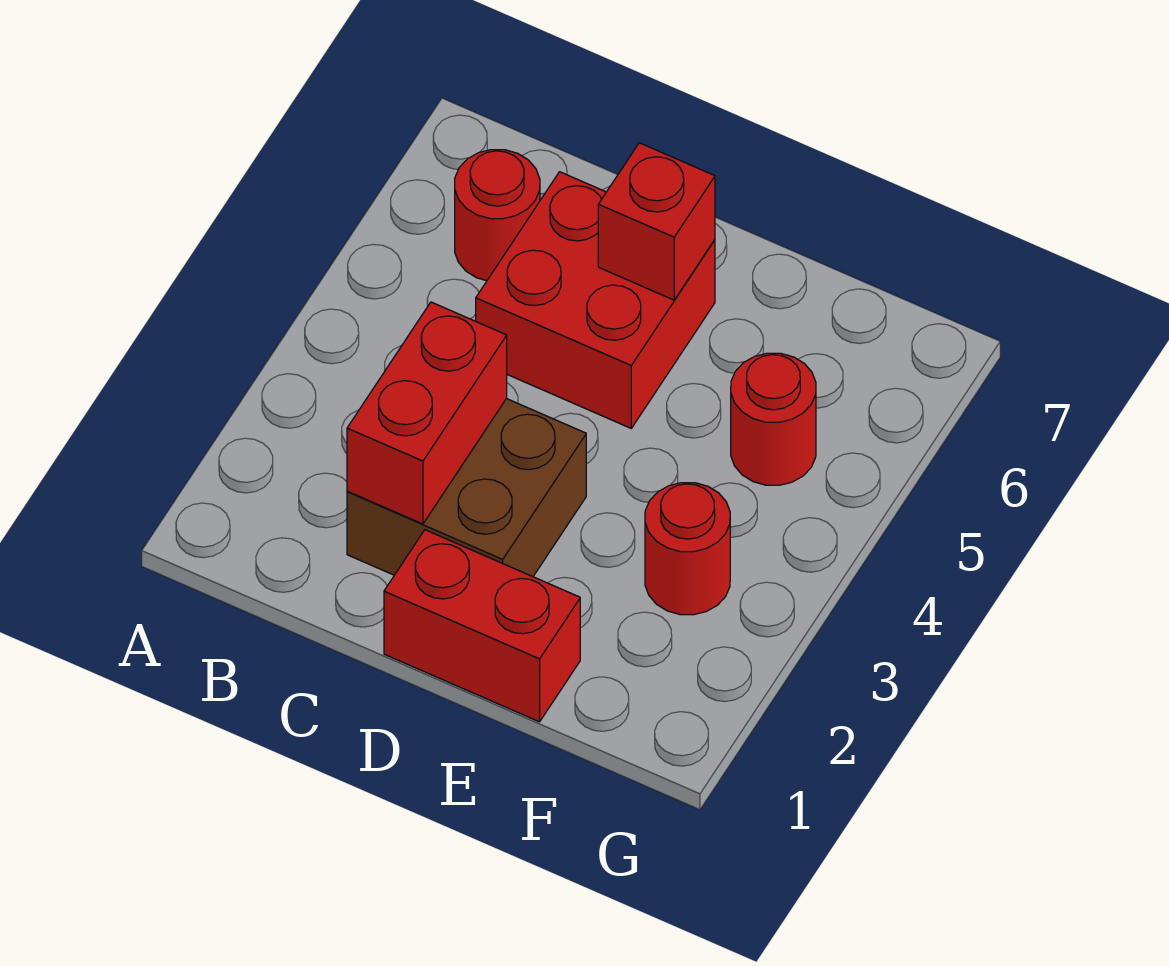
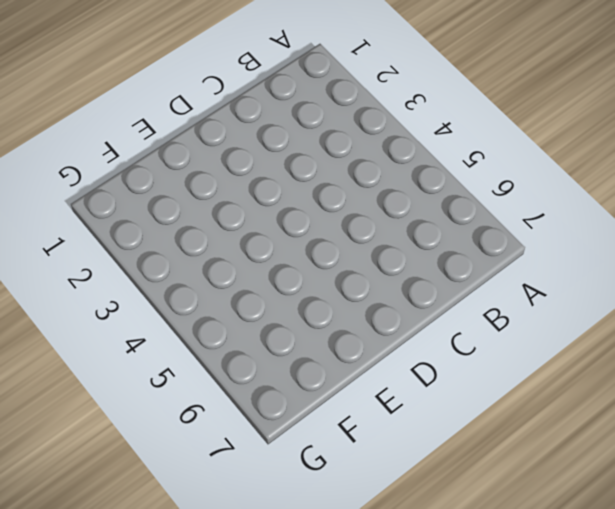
none -> red 1x1 round brick [455,150,540,281]
none -> brown 2x2 brick [347,399,586,577]

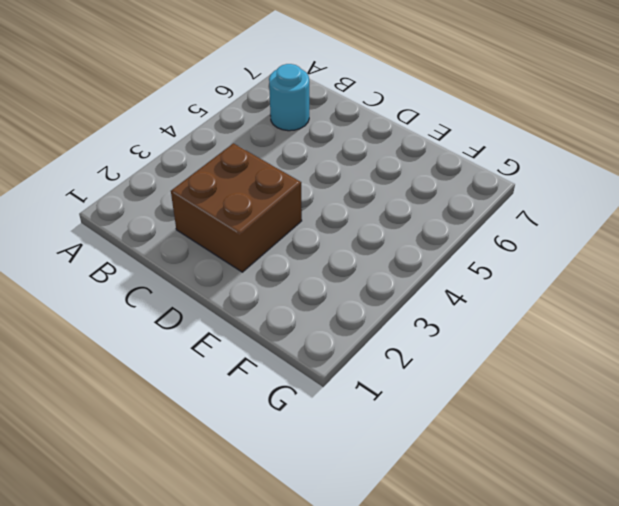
cyan 1x1 round brick [269,64,309,131] -> red 1x1 round brick [455,150,540,281]
none -> red 2x2 brick [476,172,715,428]
none -> red 1x2 brick [384,530,580,722]

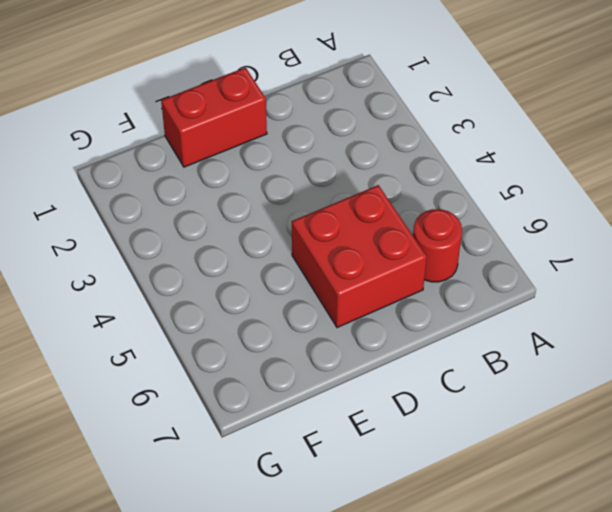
none -> brown 2x2 brick [347,399,586,577]
none -> red 1x1 round brick [645,483,730,615]

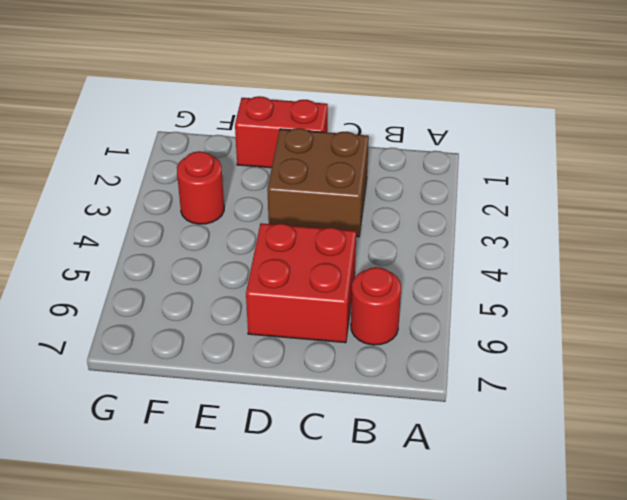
none -> red 1x1 round brick [731,353,816,485]
none -> red 1x2 brick [347,302,507,524]

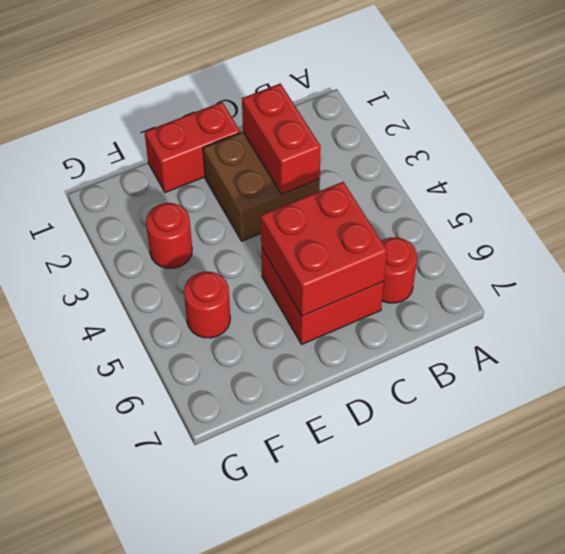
red 2x2 brick [261,182,387,316] -> red 1x1 brick [598,143,715,300]

